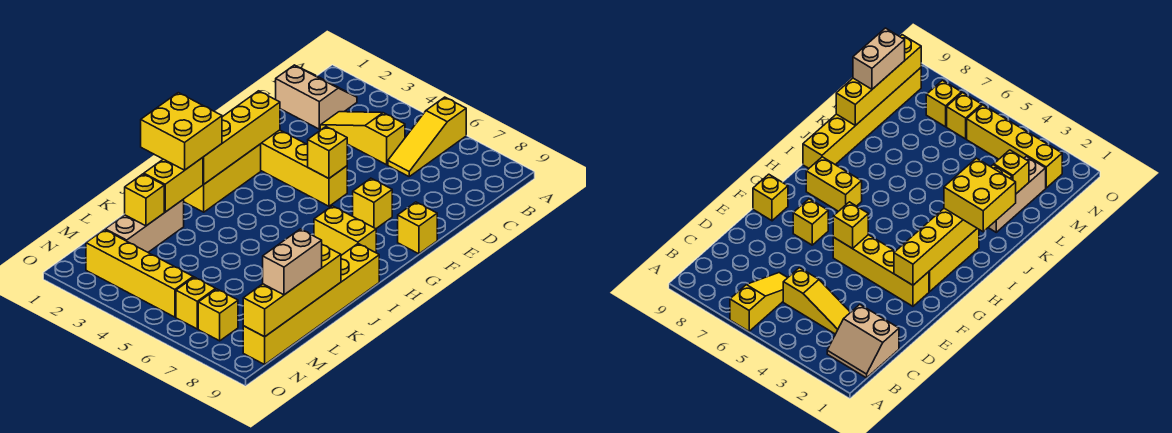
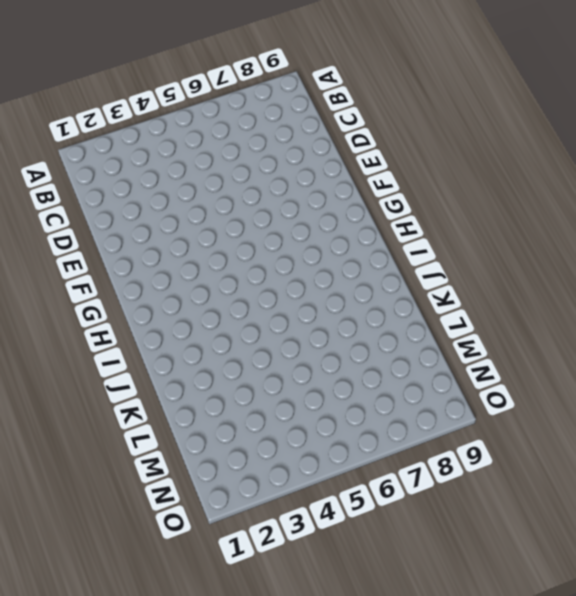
none -> yellow 1x3 slope [388,97,466,177]
none -> tan 2x2 slope [276,65,357,129]
none -> yellow 1x3 slope [320,112,405,165]

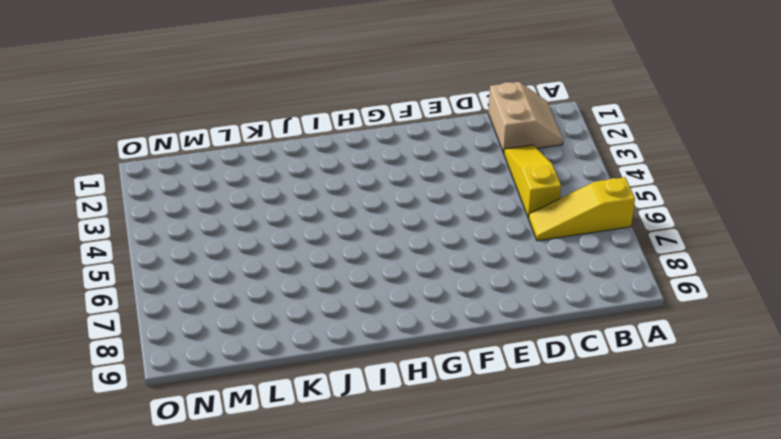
none -> yellow 1x4 brick [261,130,347,206]
none -> yellow 1x1 brick [353,178,392,229]
none -> yellow 1x1 brick [398,202,437,254]

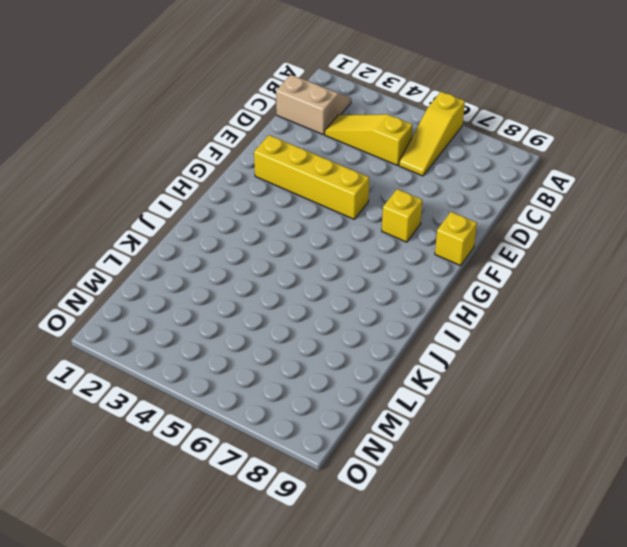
none -> yellow 1x3 brick [183,144,261,212]
none -> yellow 1x2 brick [314,206,376,255]
none -> yellow 1x6 brick [243,244,379,364]

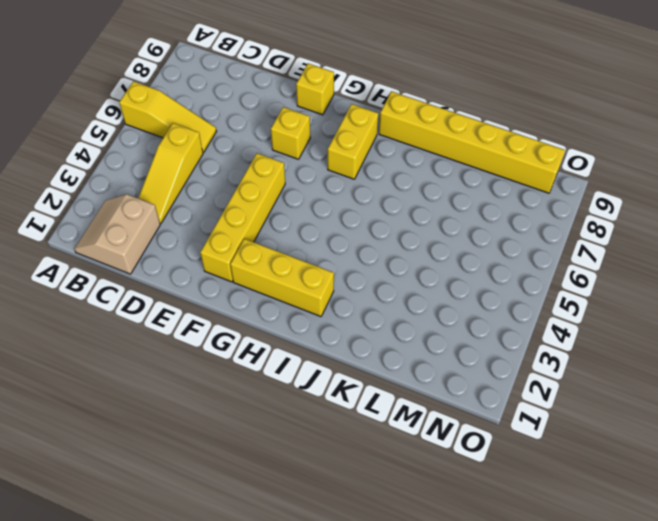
none -> tan 1x3 brick [105,200,184,252]
none -> yellow 1x4 brick [86,230,193,317]
none -> yellow 1x1 brick [176,277,216,329]

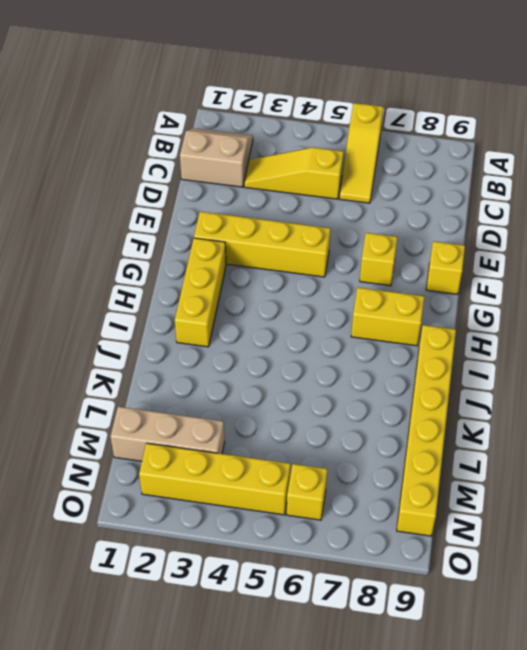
tan 1x3 brick [110,407,225,461] -> tan 1x3 brick turned to [105,200,184,252]
none -> yellow 1x1 brick [198,289,238,341]
none -> yellow 1x4 brick [203,91,280,184]
none -> yellow 1x1 brick [308,127,347,178]

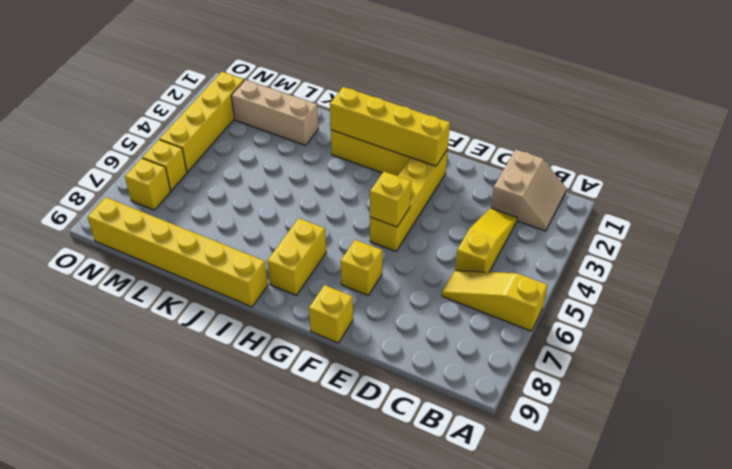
none -> yellow 1x2 brick [144,158,203,212]
none -> yellow 1x4 brick [243,245,341,337]
none -> yellow 1x1 brick [125,174,164,226]

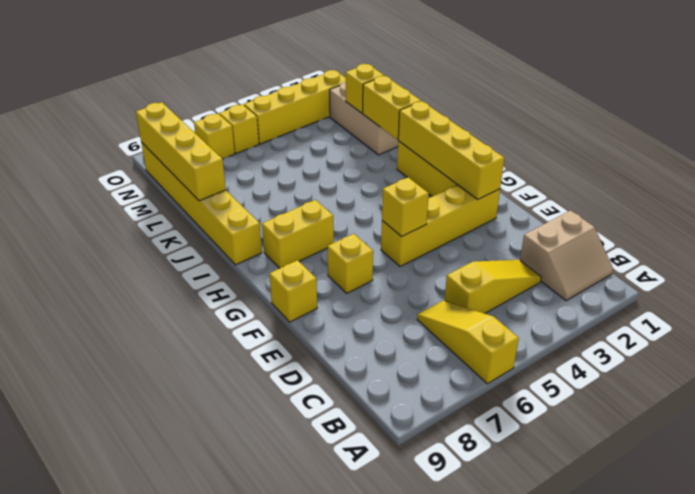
none -> yellow 2x2 brick [141,93,222,170]
none -> tan 1x2 brick [263,229,322,295]

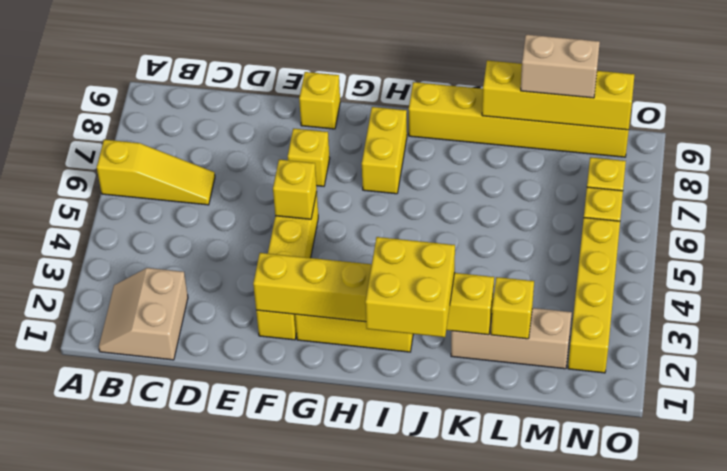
none -> yellow 1x3 slope [320,112,405,165]

